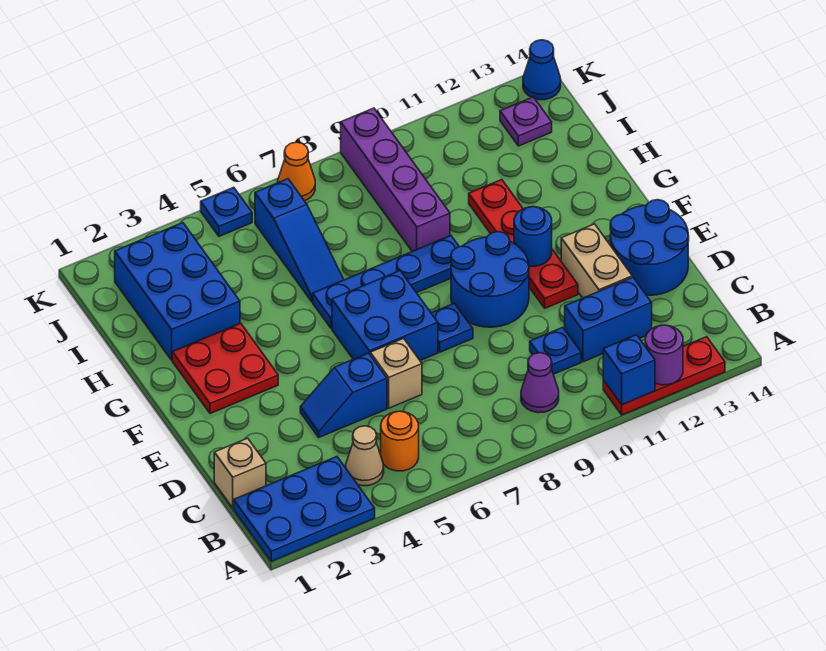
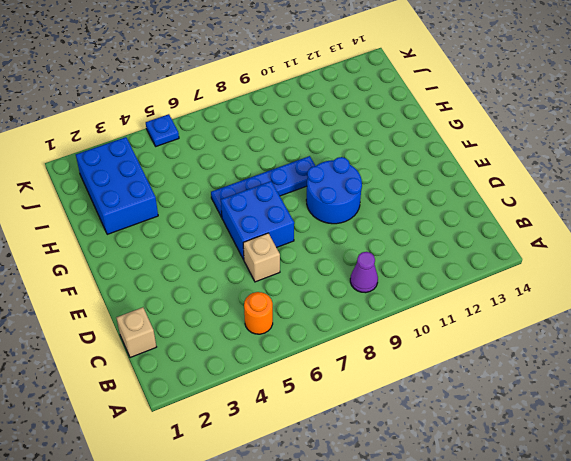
none -> blue 2x3 plate [234,457,375,561]
none -> red 1x3 plate [603,337,725,415]
none -> tan 1x1 cone [346,426,384,486]

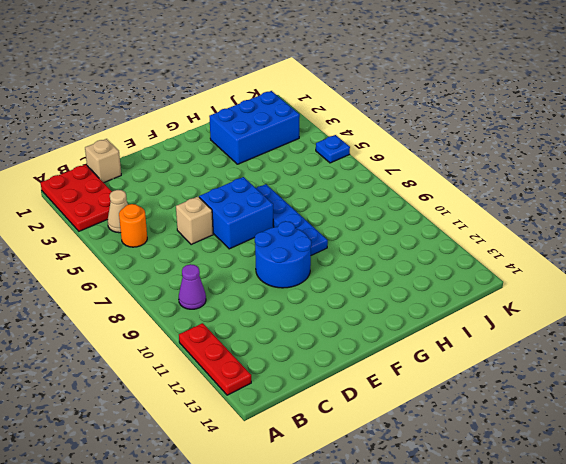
red 2x3 plate [41,164,112,231] -> blue 2x3 plate [234,457,375,561]
none -> blue 1x1 plate [530,327,581,374]
none -> blue 1x2 brick [565,277,652,362]
none -> blue 1x2 slope [300,353,387,437]

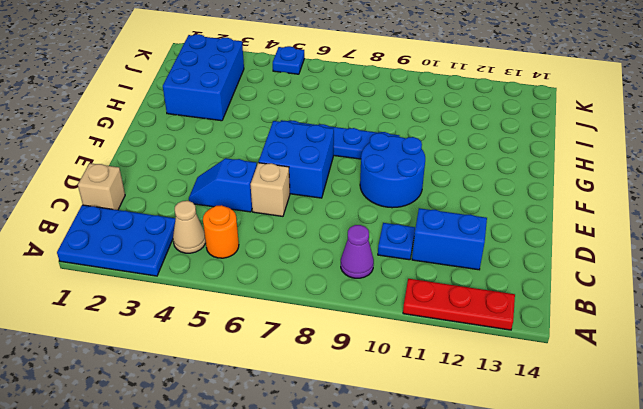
none -> tan 1x2 brick [561,224,632,298]
none -> blue 2x2 round brick [610,200,689,295]
none -> blue 1x1 plate [431,303,473,352]

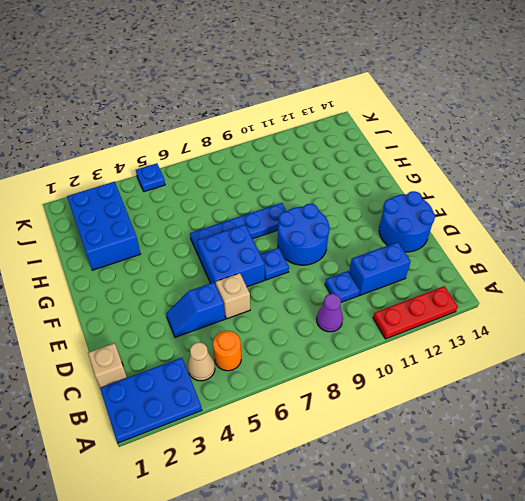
none -> tan 1x2 brick [561,224,632,298]
none -> red 1x4 plate [469,180,578,308]
none -> red 2x2 plate [172,323,278,414]

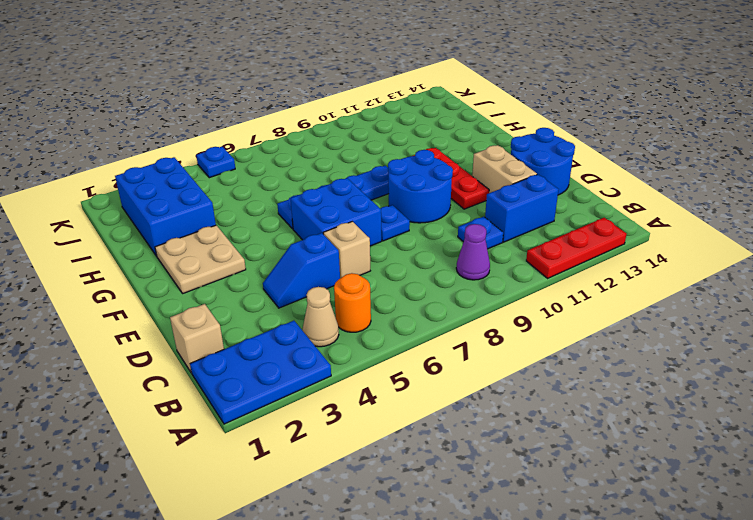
red 1x3 plate [414,148,489,209] -> red 1x4 plate [469,180,578,308]
tan 2x2 plate [155,225,246,293] -> red 2x2 plate [172,323,278,414]
none -> blue 1x3 slope [255,179,344,302]
none -> purple 1x4 brick [341,108,450,251]
none -> purple 1x1 plate [500,97,552,146]

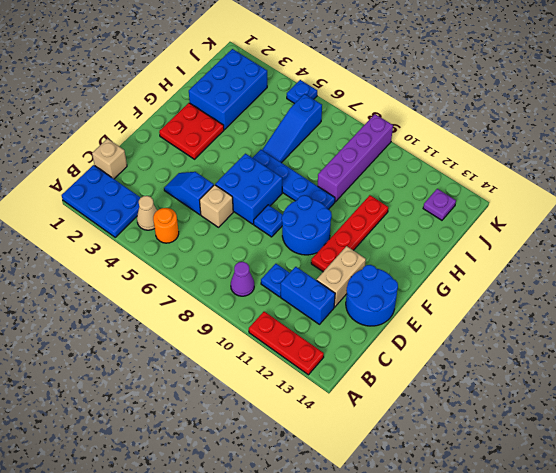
none -> orange 1x1 cone [278,142,315,201]
none -> blue 1x1 cone [523,40,561,100]
none -> blue 1x1 brick [603,335,655,405]

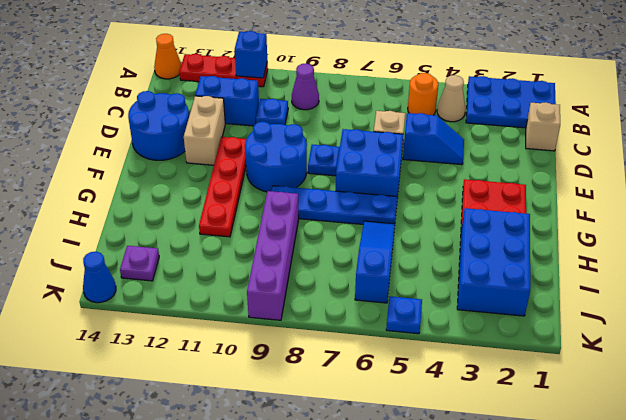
orange 1x1 cone [154,34,181,79] -> orange 1x1 cone moved to [278,142,315,201]
none -> purple 1x1 round brick [645,325,683,385]
none -> blue 1x1 round brick [514,207,552,266]

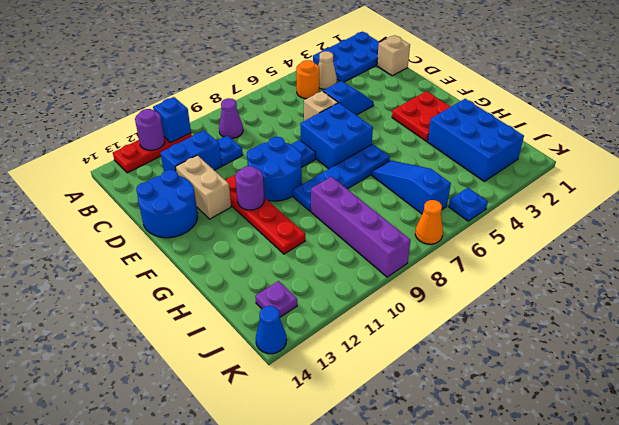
purple 1x1 round brick [235,166,264,210] -> blue 1x1 round brick [514,207,552,266]

